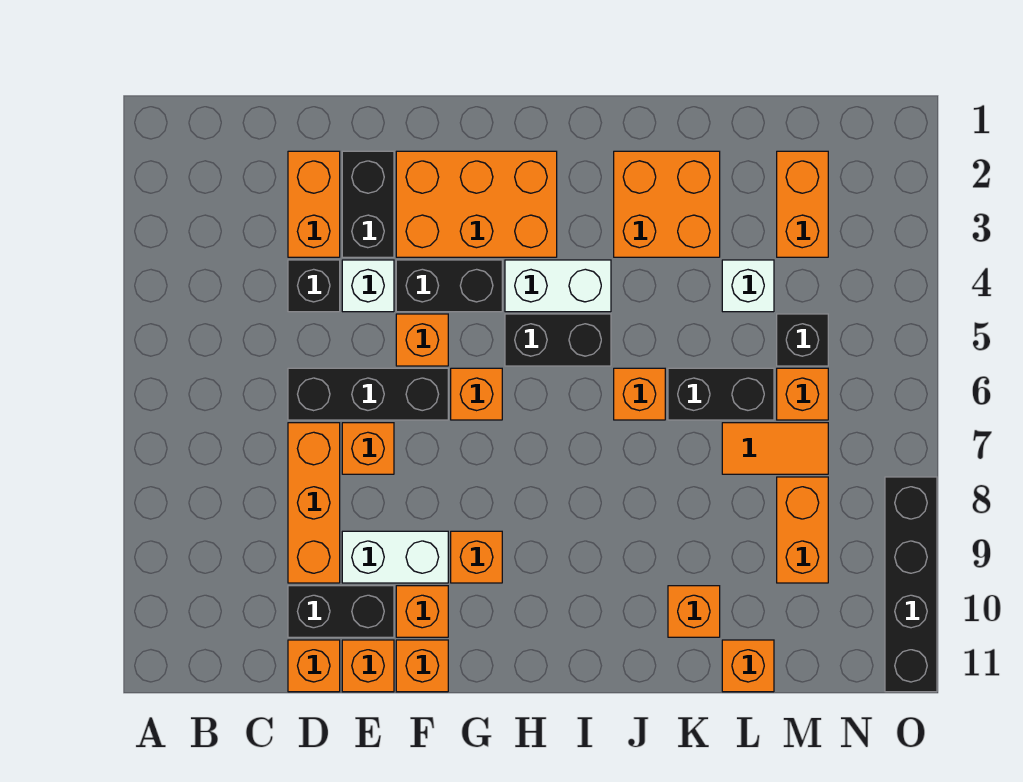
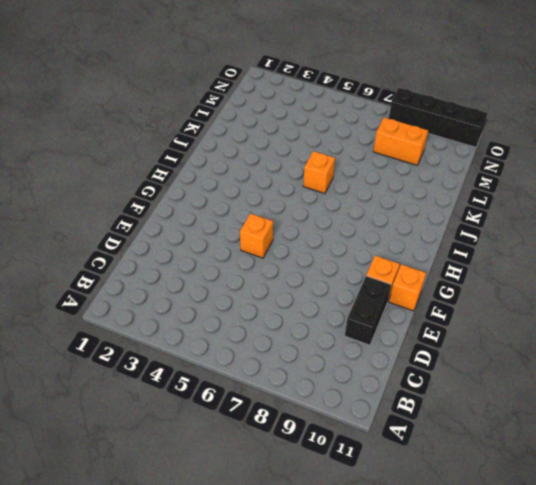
none -> orange 1x2 brick [288,151,340,257]
none -> black 1x1 brick [288,260,340,312]
none -> black 1x3 brick [288,368,448,420]
none -> orange 1x3 brick [288,423,340,583]

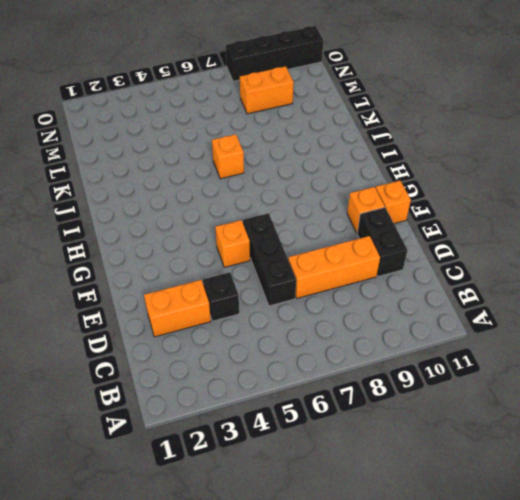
none -> orange 1x1 brick [288,640,340,692]
none -> black 1x2 brick [342,151,394,257]
none -> white 1x1 brick [342,260,394,312]
none -> orange 1x1 brick [342,423,394,474]

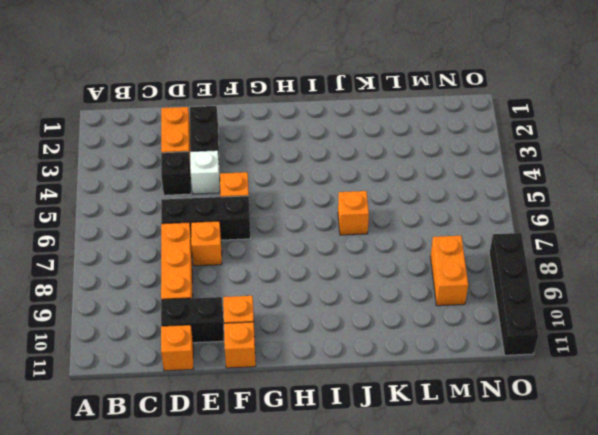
none -> white 1x2 brick [342,531,448,583]
none -> orange 1x1 brick [342,640,394,692]
none -> orange 2x3 brick [396,151,557,257]
none -> black 1x2 brick [396,260,502,312]

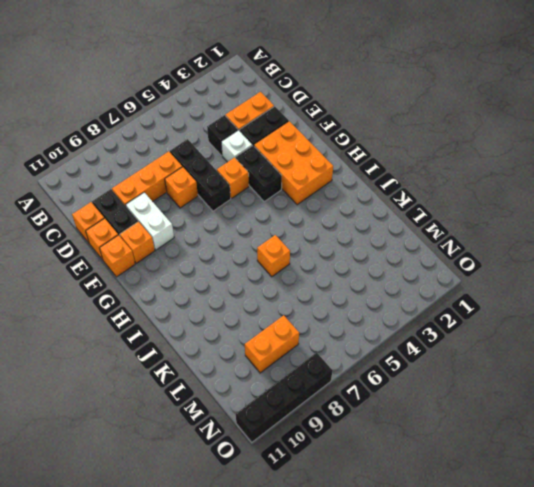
none -> orange 1x1 brick [451,368,502,420]
none -> orange 1x1 brick [451,531,502,583]
none -> white 1x2 brick [505,260,611,312]
none -> black 1x2 brick [505,314,611,366]

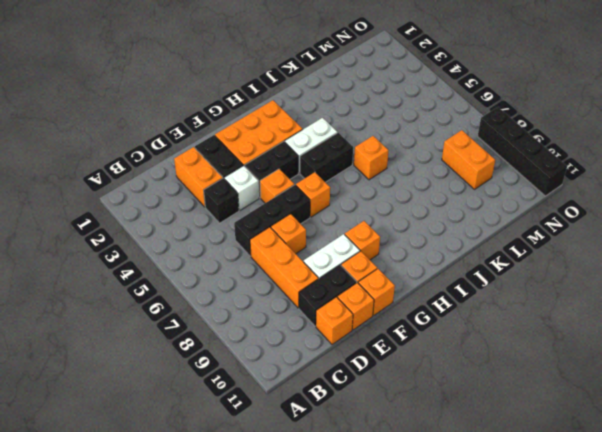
none -> orange 2x2 brick [614,151,720,257]
none -> black 1x2 brick [668,368,774,420]
none -> orange 1x1 brick [668,586,720,637]
none -> white 1x1 brick [722,260,774,312]

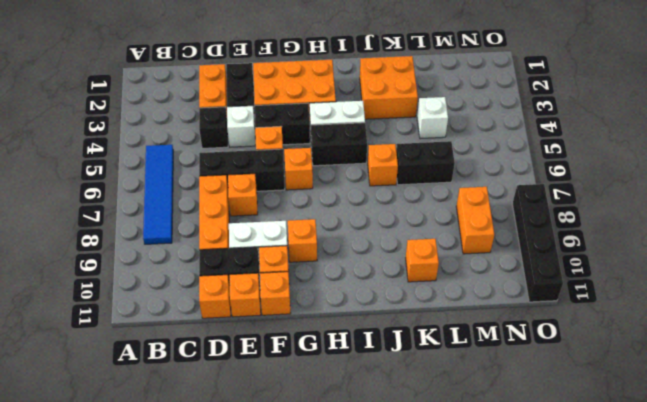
blue 1x4 tile [143,145,173,244] -> none
none -> orange 1x2 tile [722,423,828,474]
none -> orange 1x1 brick [722,640,774,692]
none -> orange 1x2 brick [777,151,828,257]
none -> black 1x1 brick [777,314,828,366]

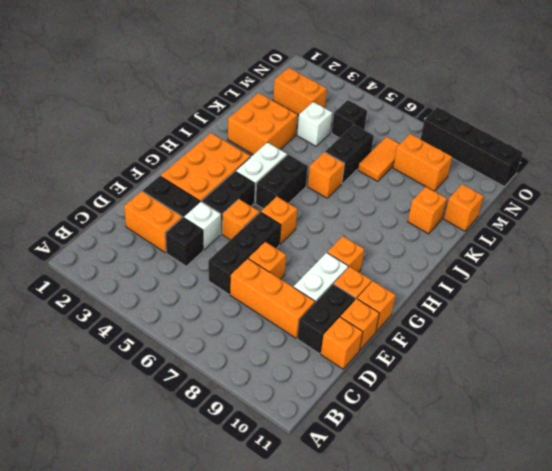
none -> orange 1x1 brick [777,368,828,420]

